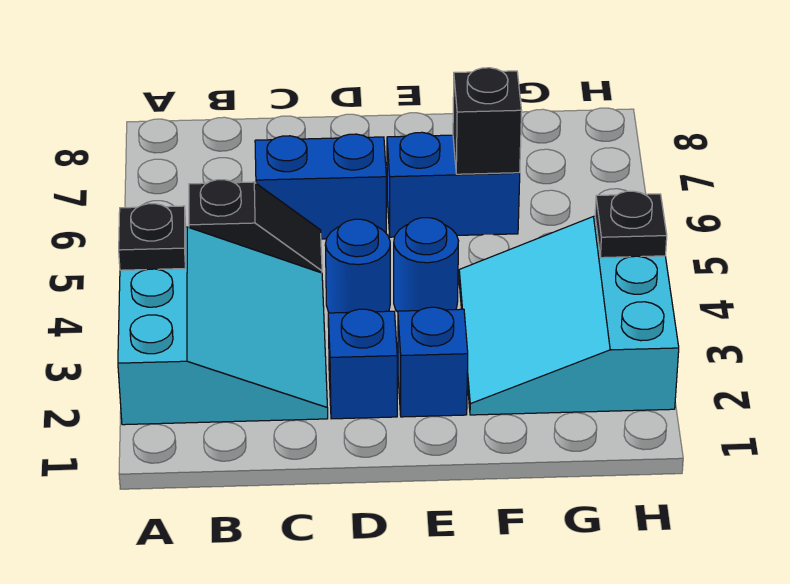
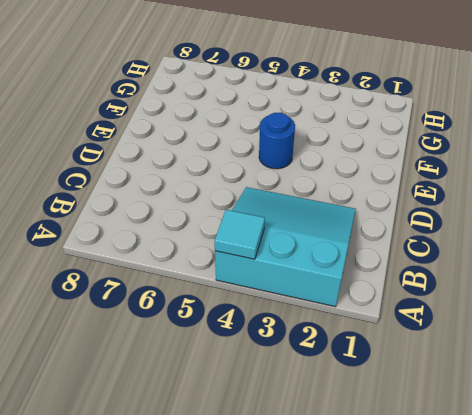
cyan 1x1 tile [215,210,265,259] -> black 1x1 plate [119,204,186,270]
none -> black 1x2 slope [189,180,322,273]
none -> blue 1x2 brick [255,134,386,239]
none -> blue 1x1 brick [328,309,397,419]

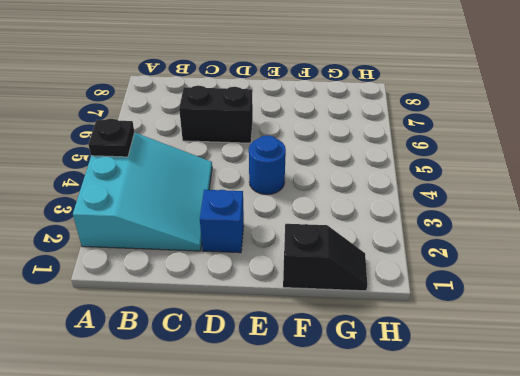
black 1x2 brick [179,86,253,143] -> blue 1x2 brick [255,134,386,239]
black 1x2 slope [283,224,367,291] -> black 1x2 slope moved to [189,180,322,273]
none -> blue 1x1 round brick [325,219,390,313]
none -> blue 1x1 brick [398,307,468,417]
none -> blue 1x2 brick [387,132,520,237]

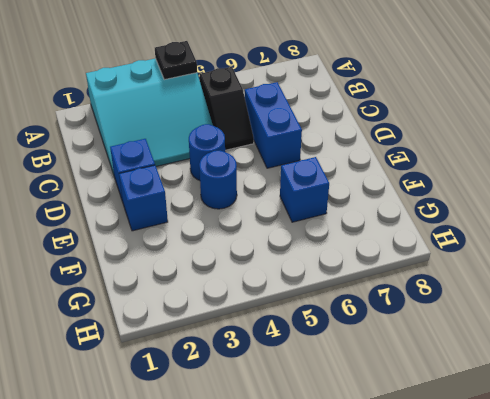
blue 1x1 brick [280,157,329,222] -> blue 1x2 brick [387,132,520,237]
none -> cyan 3x3 slope [459,216,679,415]
none -> black 1x1 brick [453,68,522,174]
none -> black 1x1 plate [595,191,667,258]

